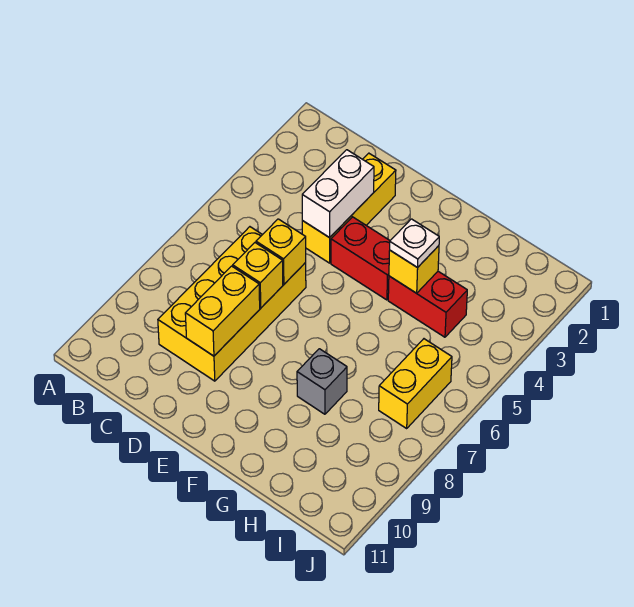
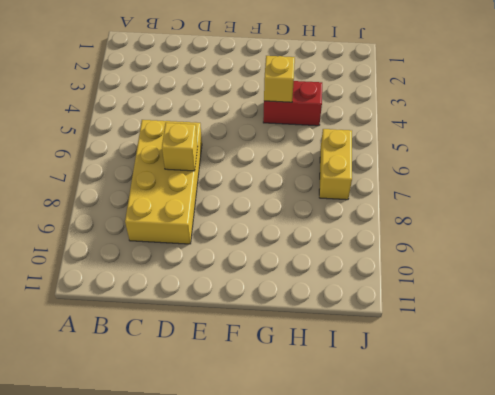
none -> yellow 1x3 brick [302,153,396,263]
none -> red 1x2 brick [331,217,390,300]
none -> grey 1x1 brick [297,349,347,414]

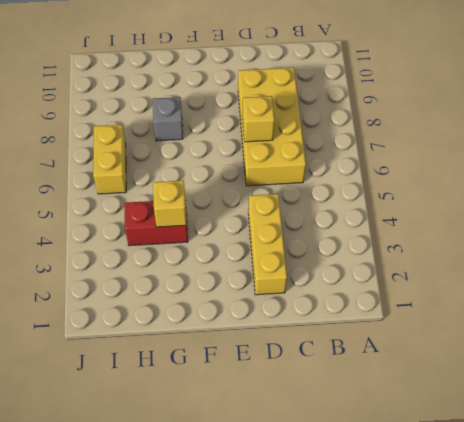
none -> red 1x2 brick [331,217,390,300]
none -> white 1x2 brick [302,150,374,238]
none -> yellow 1x1 brick [256,219,306,284]

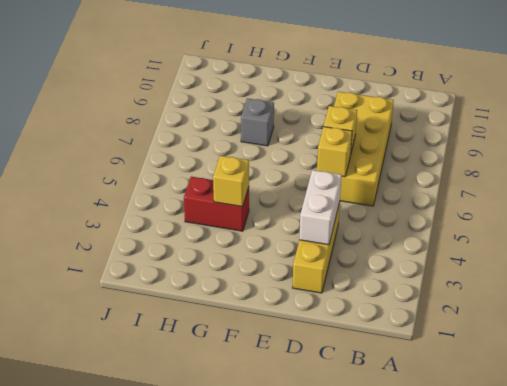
none -> red 1x2 brick [331,217,390,300]
none -> yellow 1x2 brick [379,339,452,428]
none -> yellow 1x2 brick [185,266,260,356]

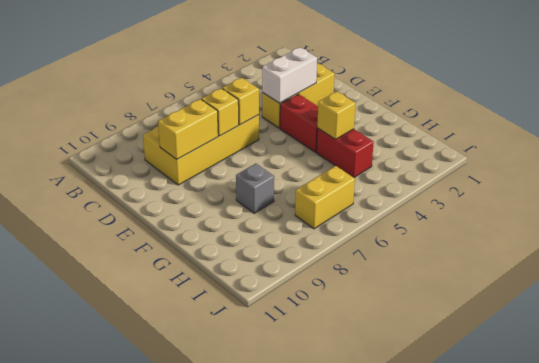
none -> white 1x1 plate [390,219,439,268]

